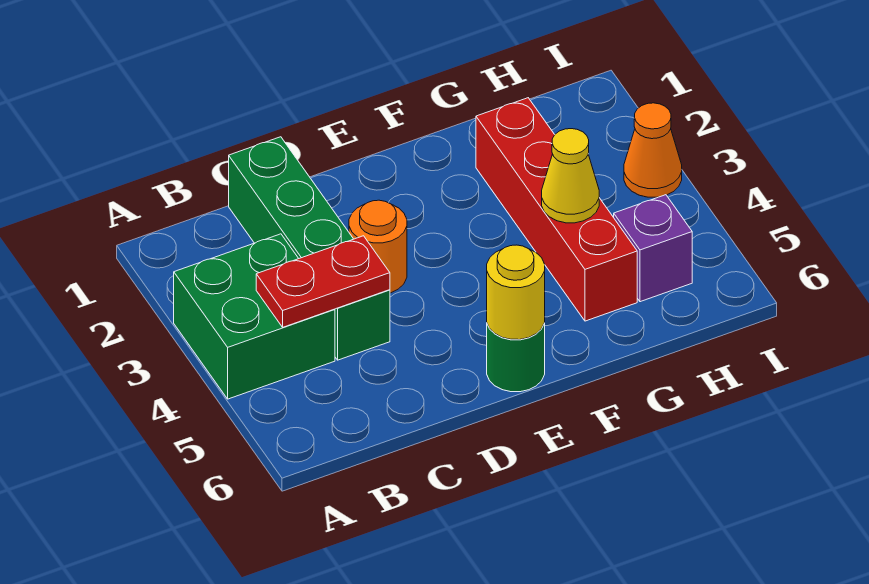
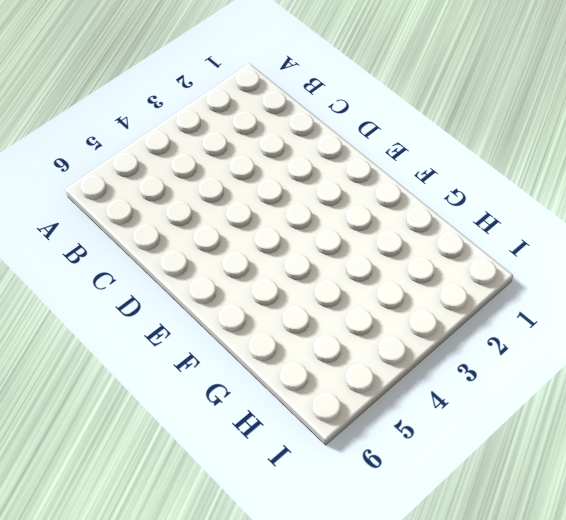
none -> green 2x2 brick [174,234,335,399]
none -> green 1x4 brick [229,137,390,360]

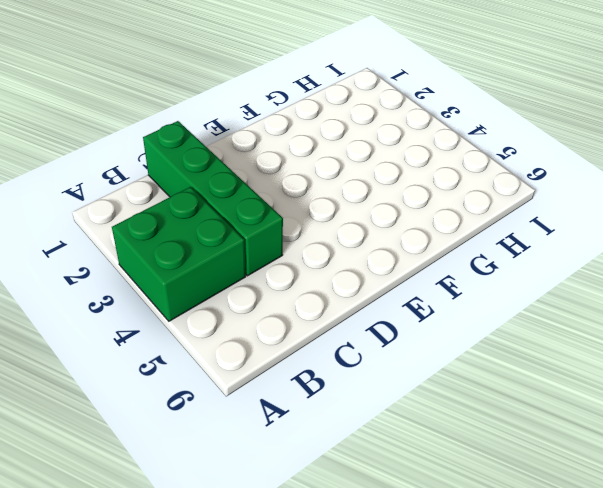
none -> orange 1x1 round brick [349,200,407,293]
none -> green 1x1 round brick [487,323,545,392]

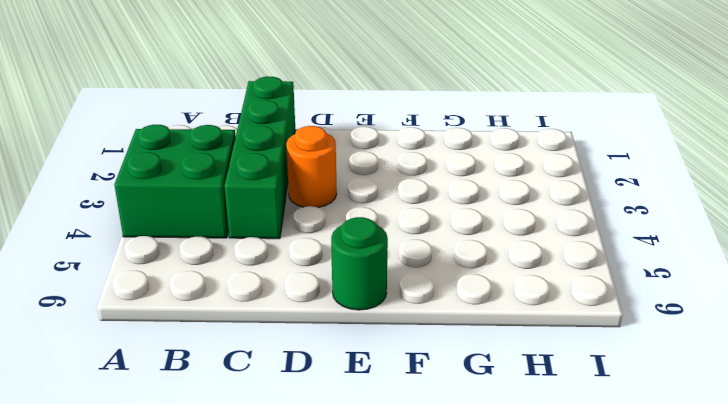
none -> red 1x4 brick [476,98,637,321]
none -> purple 1x1 brick [614,195,692,302]

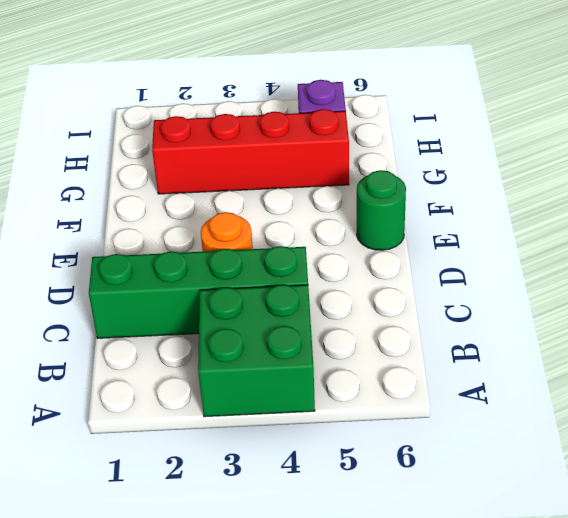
none -> orange 1x1 cone [624,103,682,197]
none -> red 1x2 plate [256,236,390,327]

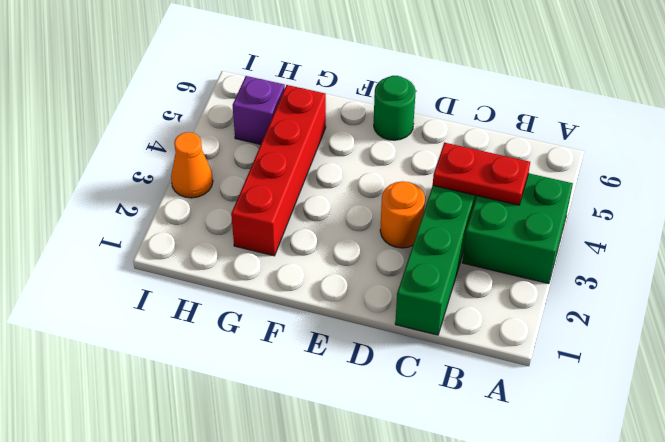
none -> yellow 1x1 round brick [487,245,545,340]
none -> yellow 1x1 cone [542,129,599,223]

